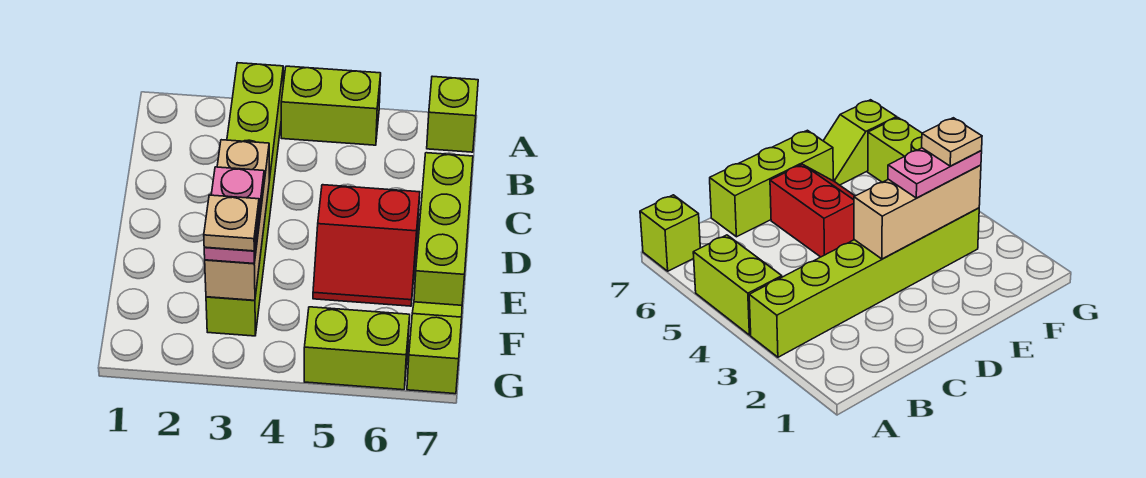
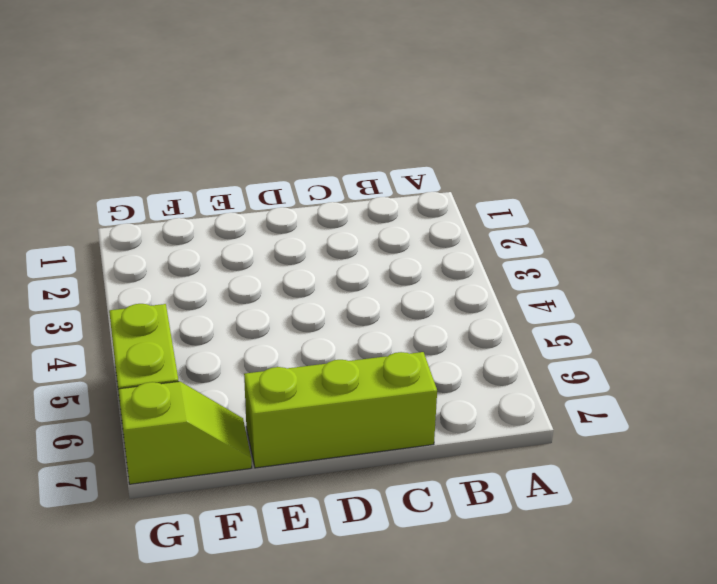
none -> lime 1x6 brick [206,63,283,336]
none -> lime 1x2 brick [281,66,381,145]

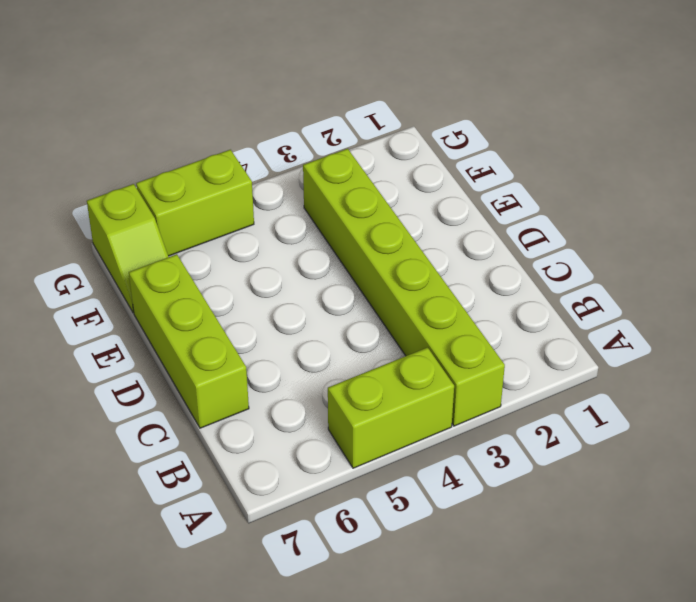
none -> lime 1x1 brick [427,76,478,152]
none -> red 2x2 slope [313,185,420,306]

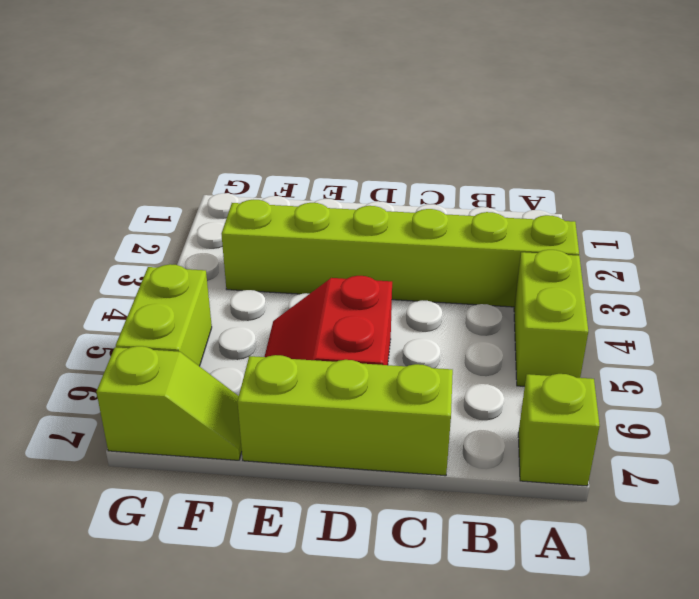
none -> tan 1x3 brick [205,140,269,300]
none -> pink 1x2 plate [204,167,264,263]

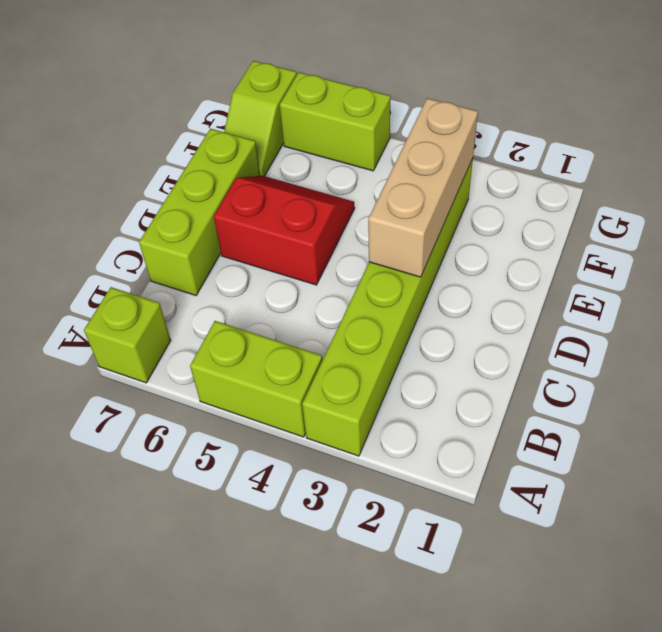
none -> pink 1x2 plate [204,167,264,263]
none -> tan 1x1 plate [204,195,259,251]

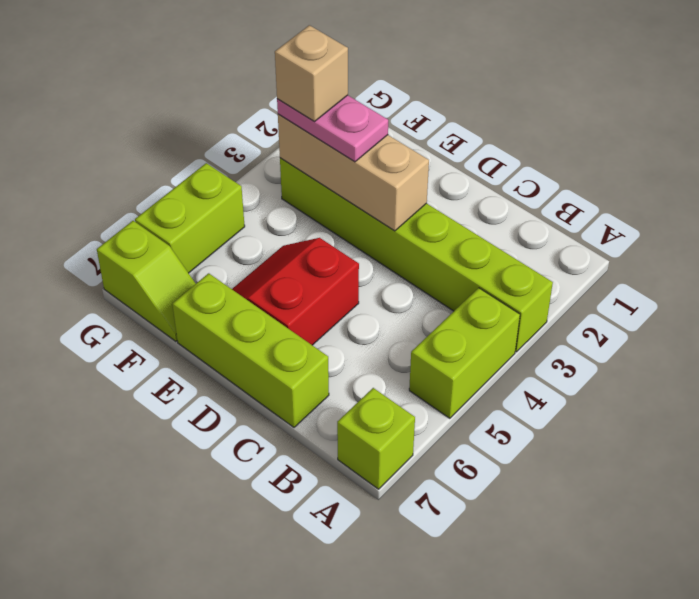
tan 1x1 brick [275,25,348,121] -> tan 1x1 plate [204,195,259,251]

